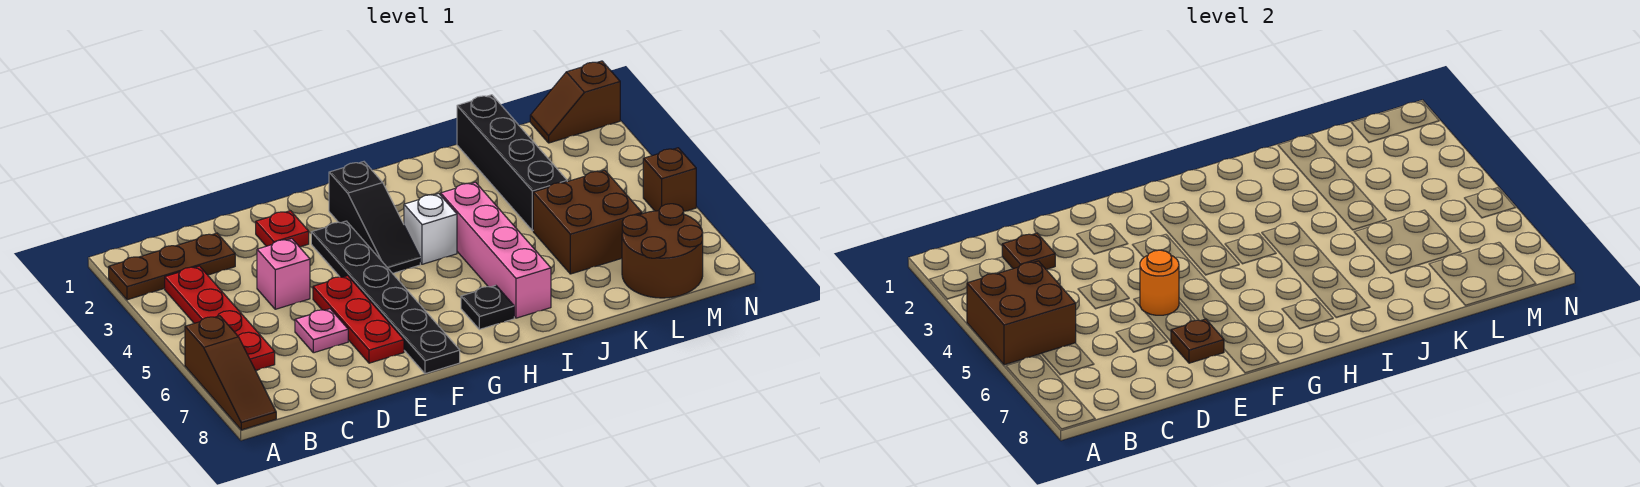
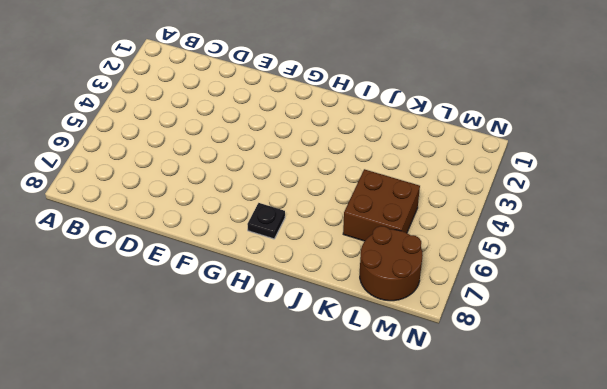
none -> brown 1x3 plate [109,233,235,300]
none -> brown 1x3 slope [185,316,276,430]
none -> red 1x4 plate [165,266,275,370]

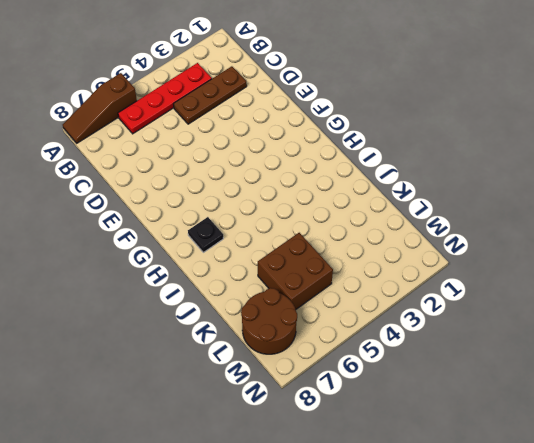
brown 1x3 plate [173,66,247,124] -> brown 1x3 plate turned to [109,233,235,300]
none -> pink 1x1 brick [257,239,310,309]
none -> pink 1x1 plate [295,309,348,353]
none -> red 1x1 plate [256,211,309,247]

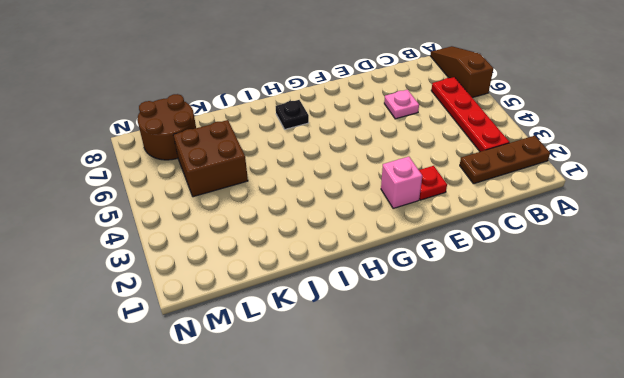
pink 1x1 brick [381,157,422,209] -> pink 1x1 brick moved to [257,239,310,309]
none -> red 1x3 plate [313,276,404,363]
none -> black 1x6 plate [311,221,460,374]
none -> black 1x3 slope [329,162,420,273]

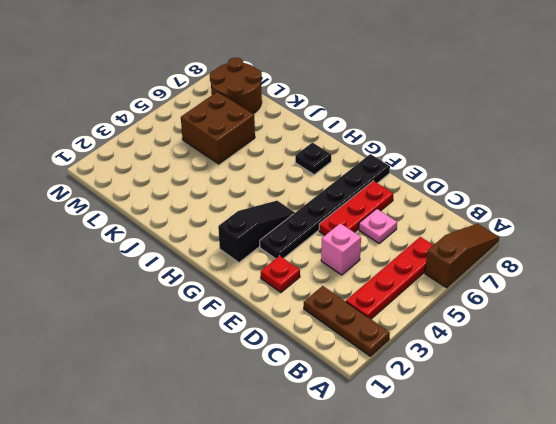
none -> white 1x1 brick [404,194,457,264]
none -> pink 1x4 brick [441,182,551,318]
none -> black 1x4 brick [457,95,567,231]

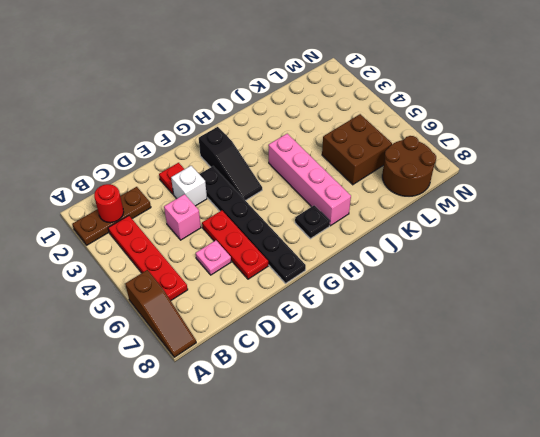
red 1x1 round brick [94,184,124,223] -> none
white 1x1 brick [171,166,207,206] -> white 1x1 brick moved to [404,194,457,264]
none -> black 1x4 brick [457,95,567,231]
none -> brown 1x2 slope [530,61,620,143]
none -> brown 1x1 brick [643,148,696,211]

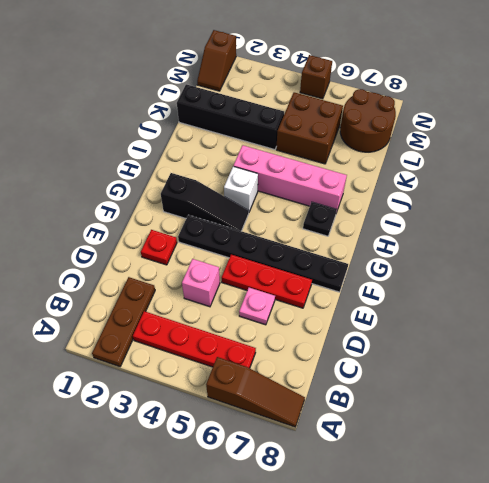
none -> brown 2x2 brick [967,261,1076,365]
none -> brown 1x1 plate [1002,233,1055,269]
none -> orange 1x1 round brick [1140,250,1179,315]

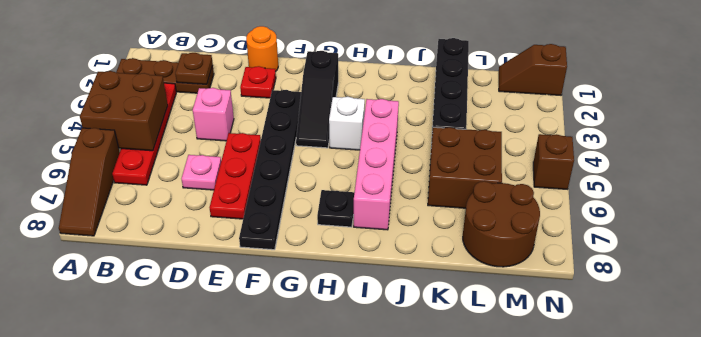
orange 1x1 round brick [246,26,278,71] -> orange 1x1 round brick moved to [1140,250,1179,315]
none -> brown 1x1 plate [1171,319,1224,363]

